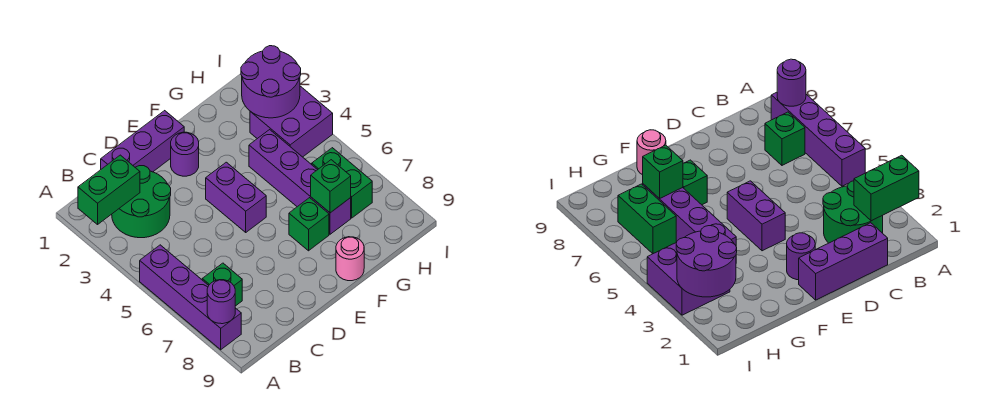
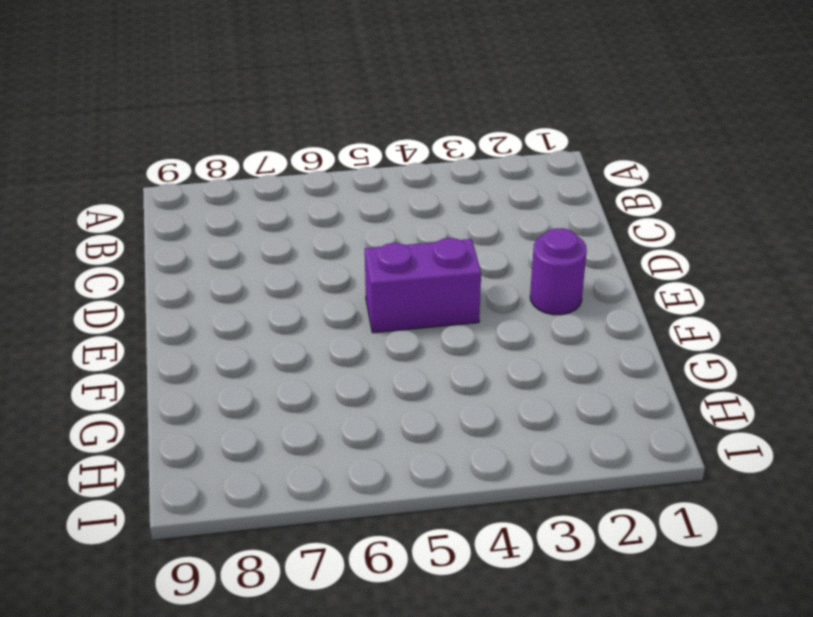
none -> purple 1x4 brick [140,245,241,350]
none -> green 2x2 round brick [112,166,171,238]
none -> green 1x1 brick [202,263,242,306]

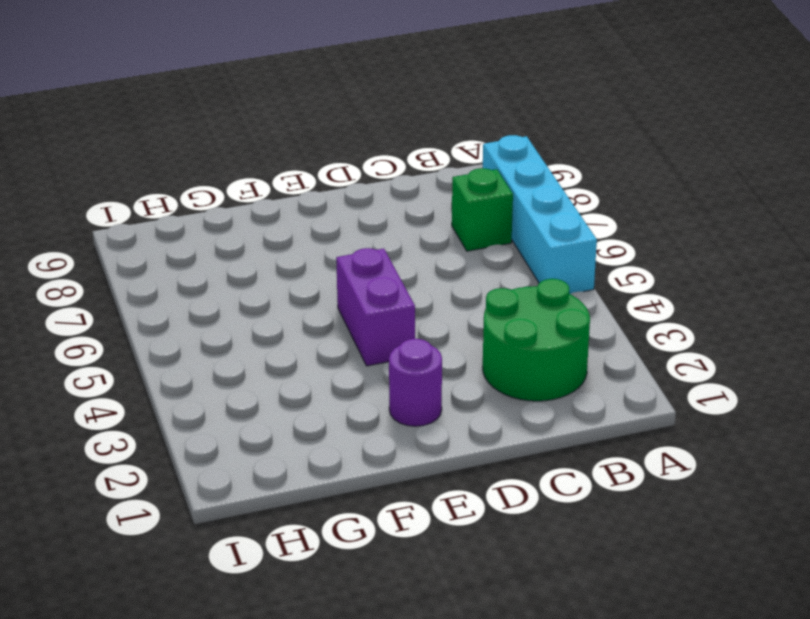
cyan 1x4 brick [483,135,597,294] -> purple 1x4 brick [140,245,241,350]
none -> purple 1x3 brick [101,111,184,172]
none -> green 1x1 brick [289,198,329,251]
none -> pink 1x1 round brick [336,237,364,281]

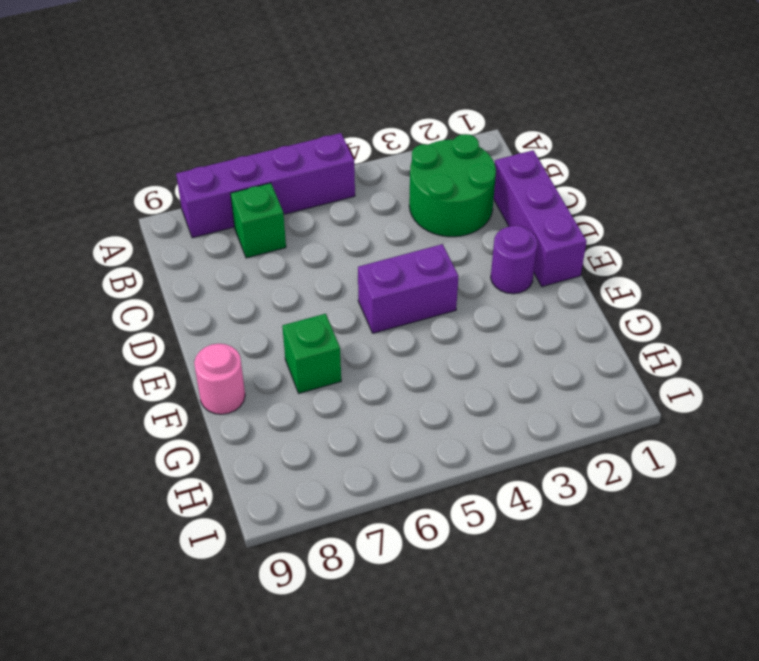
none -> purple 1x4 brick [249,130,351,234]
none -> purple 2x2 brick [250,86,333,157]
none -> green 1x2 brick [312,148,372,218]

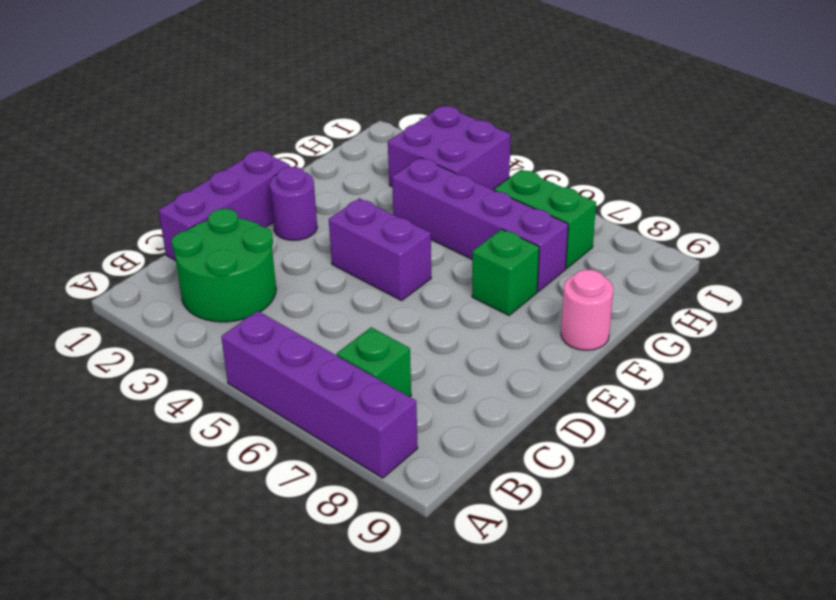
none -> green 1x2 brick [78,155,140,224]
none -> purple 1x1 round brick [207,280,235,324]
none -> green 1x1 brick [311,160,351,213]

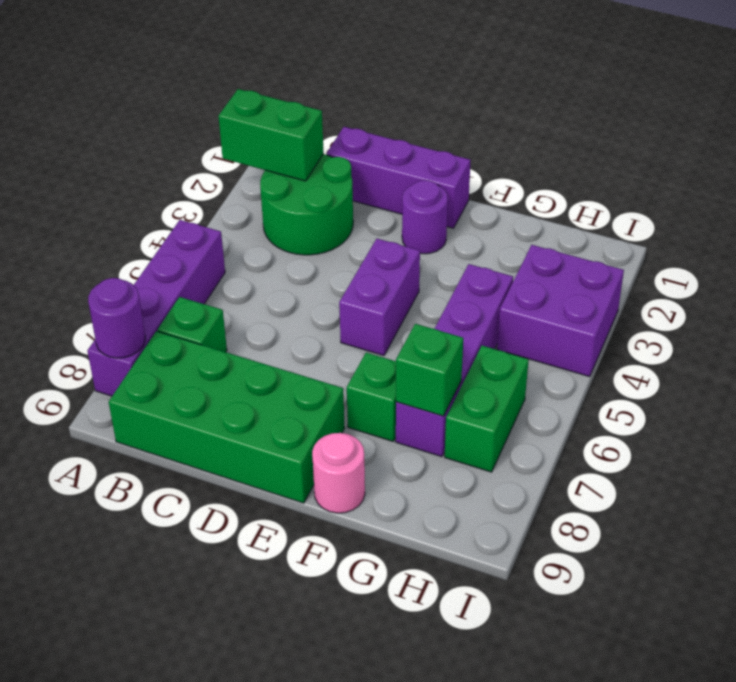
green 2x4 brick [109,331,345,503] -> none
none -> purple 2x2 round brick [241,46,301,118]

